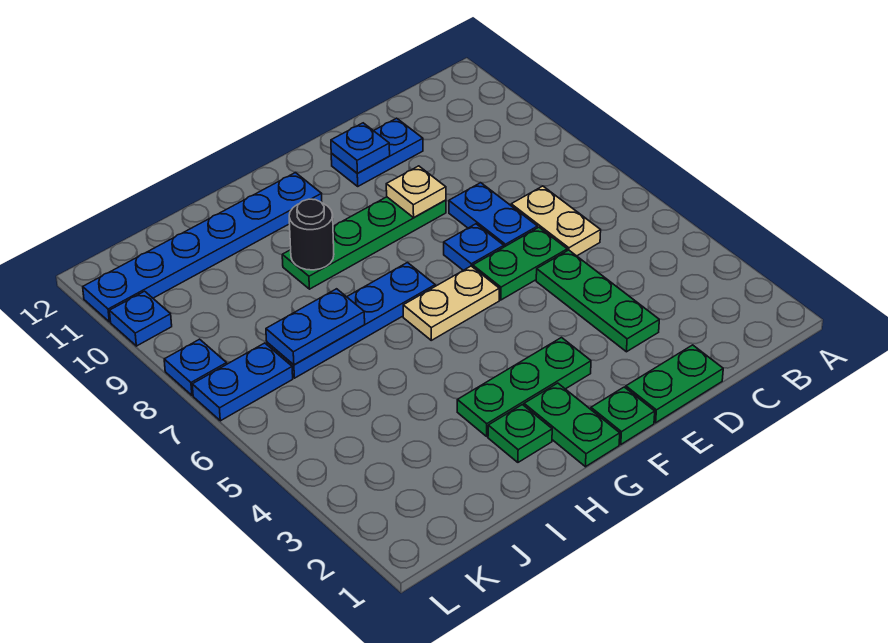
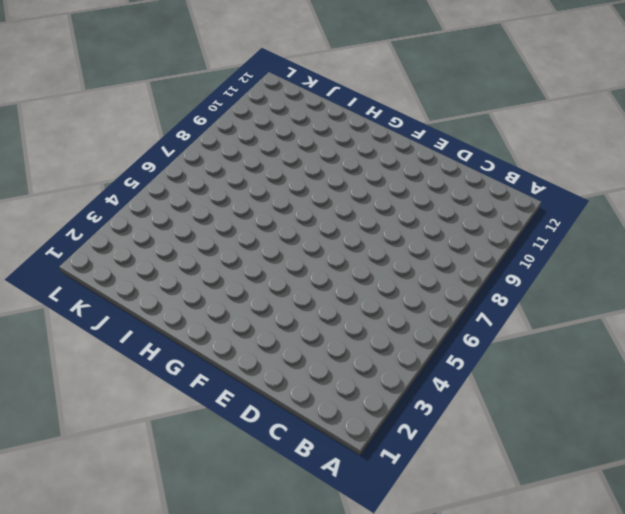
none -> tan 1x2 plate [511,186,601,256]
none -> green 1x2 plate [626,345,723,423]
none -> green 1x3 plate [536,250,659,352]

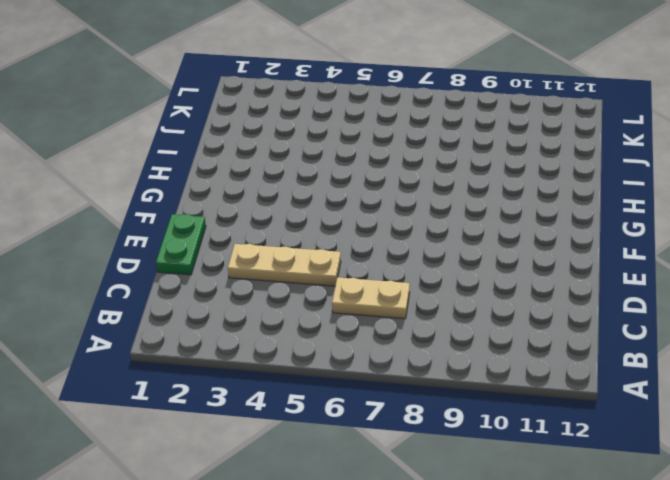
tan 1x3 plate [228,244,341,286] -> green 1x3 plate [536,250,659,352]
none -> green 1x2 plate [473,227,567,300]
none -> blue 1x2 plate [449,183,538,247]
none -> blue 1x2 plate [331,118,423,186]

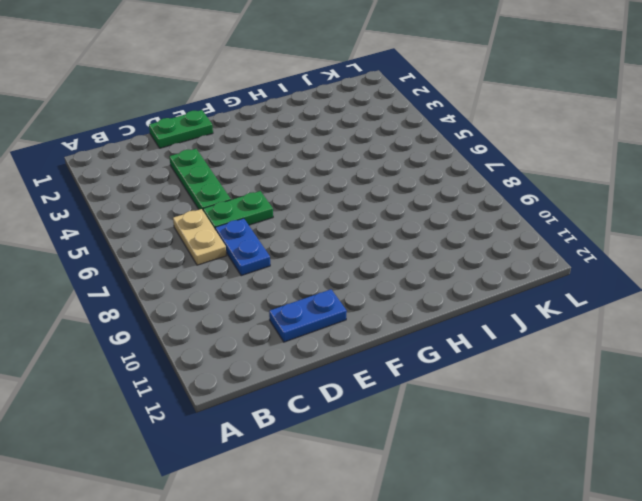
none -> blue 1x1 plate [444,224,504,270]
none -> green 1x4 plate [282,197,446,289]
none -> green 1x1 plate [591,387,655,445]

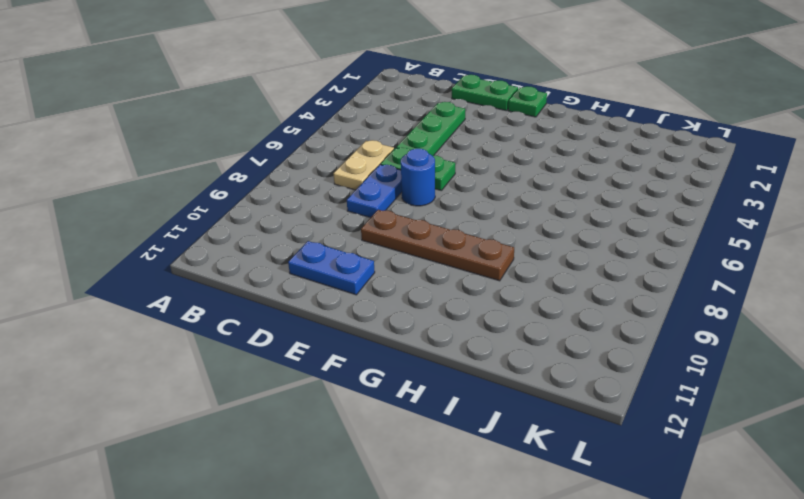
blue 1x1 round brick [401,148,435,206] -> blue 1x1 plate [444,224,504,270]
brown 1x4 plate [361,210,514,281] -> green 1x4 plate [282,197,446,289]
none -> green 1x3 plate [457,338,591,436]
none -> tan 1x2 plate [403,266,499,340]
none -> green 1x2 plate [524,383,620,467]

